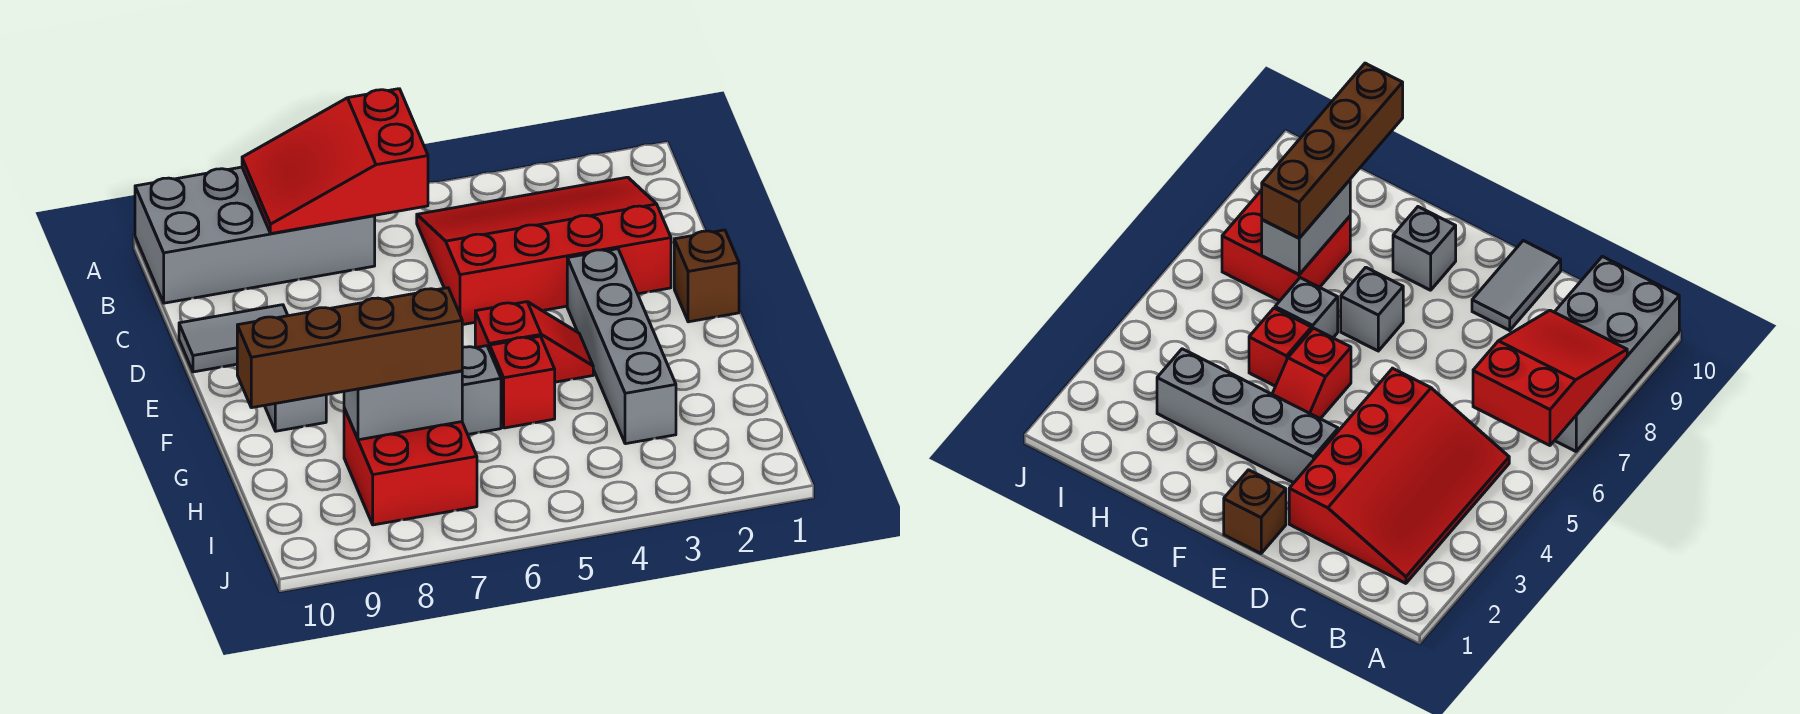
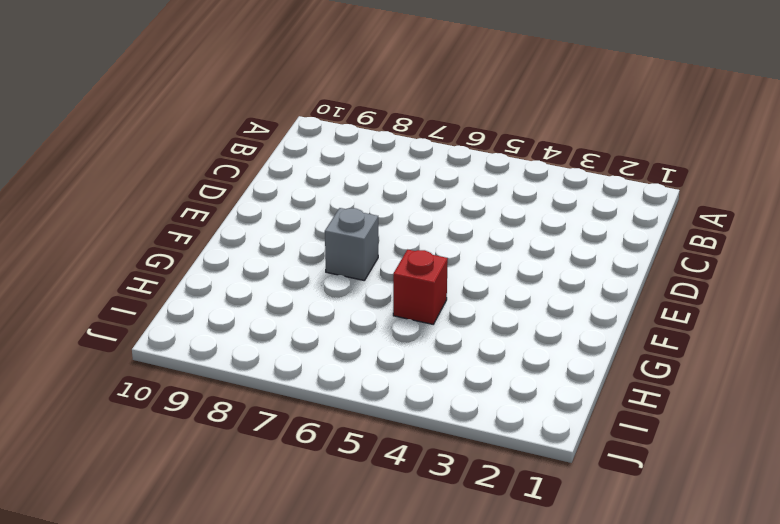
none -> grey 2x4 brick [135,167,375,303]
none -> red 3x4 slope [417,177,671,325]
none -> grey 1x2 tile [179,305,288,372]

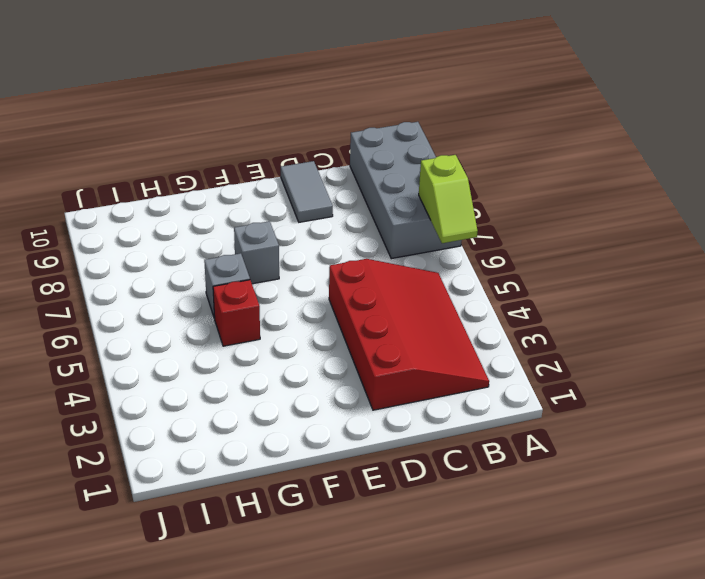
lime 1x2 slope [419,155,478,243] -> red 2x3 slope [242,89,428,233]
none -> brown 1x1 brick [674,230,739,322]
none -> grey 1x4 brick [567,249,676,444]
none -> red 1x2 slope [475,302,593,382]

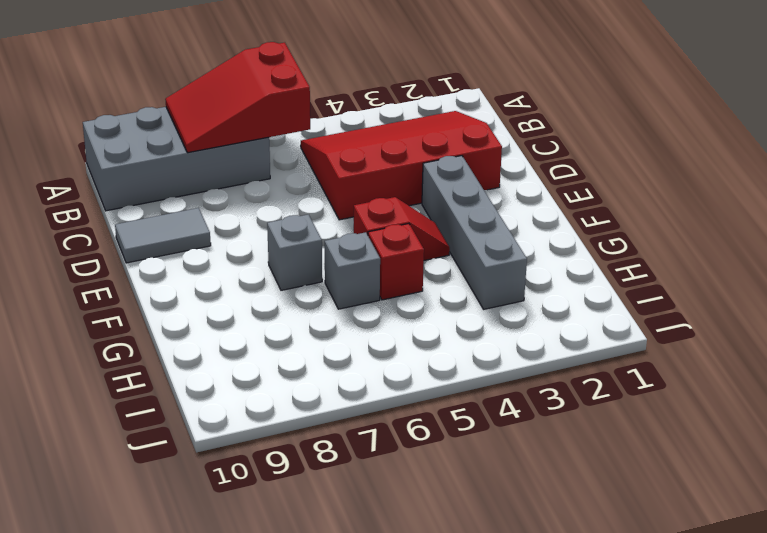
none -> brown 1x1 brick [674,230,739,322]
none -> grey 1x1 brick [264,395,326,431]
none -> red 2x2 brick [344,408,477,525]

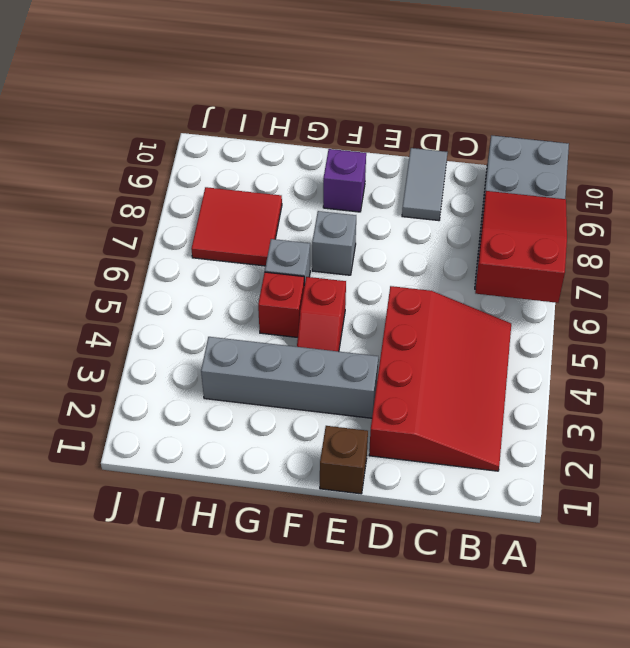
purple 1x1 brick [323,149,366,212] -> grey 1x1 brick [264,395,326,431]
red 2x2 tile [191,187,282,266] -> red 2x2 brick [344,408,477,525]
none -> grey 1x2 brick [344,371,462,440]
none -> brown 1x4 brick [237,288,462,408]

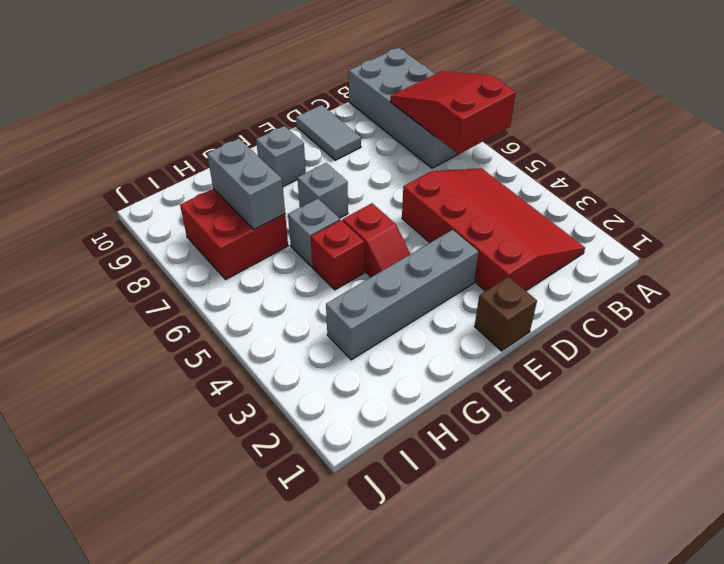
none -> brown 1x4 brick [237,288,462,408]

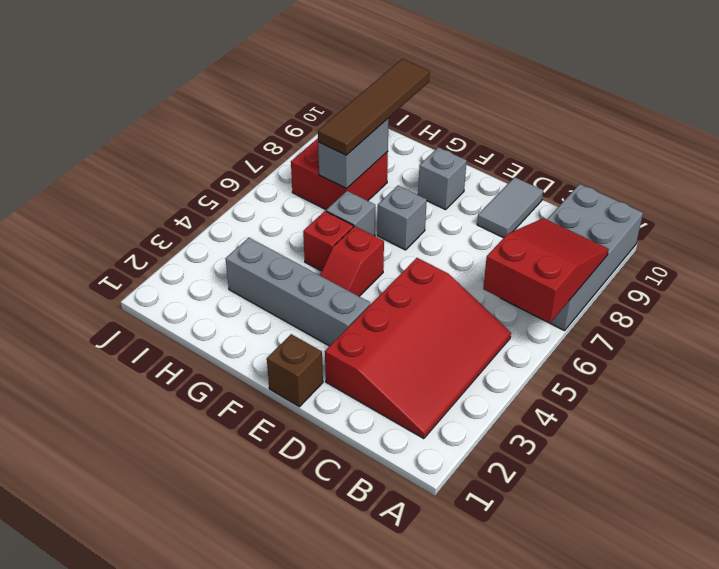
brown 1x4 tile [318,59,430,155] -> brown 1x4 brick [237,288,462,408]

